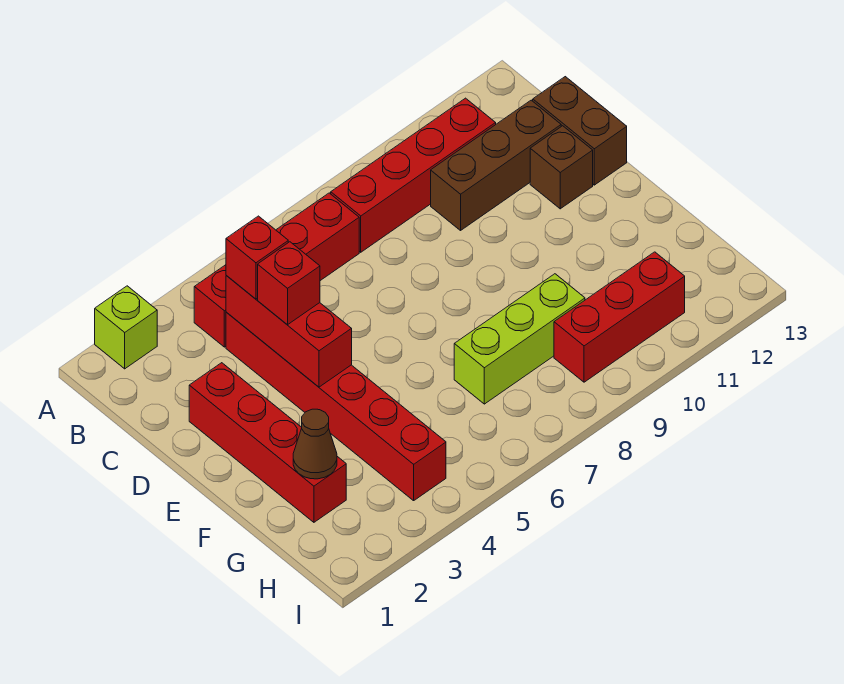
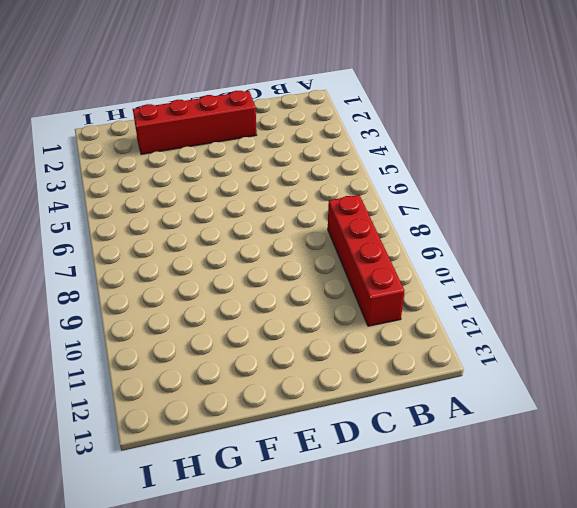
none -> lime 1x1 brick [95,286,157,369]
none -> red 1x4 brick [194,193,359,347]
none -> red 1x6 brick [226,312,446,501]

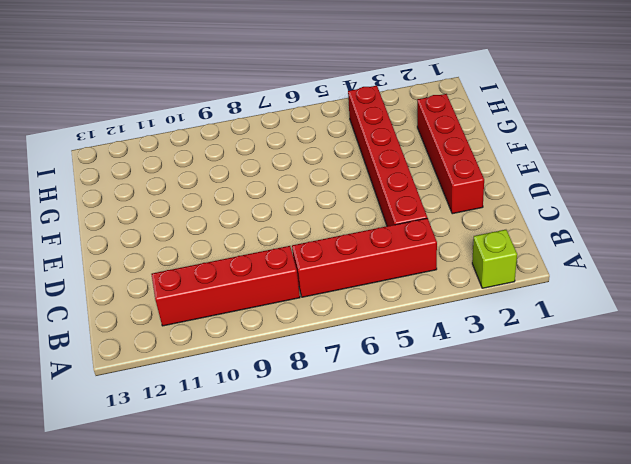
none -> brown 1x3 brick [431,100,561,230]
none -> brown 1x2 brick [533,77,627,185]
none -> brown 1x1 brick [530,126,593,209]

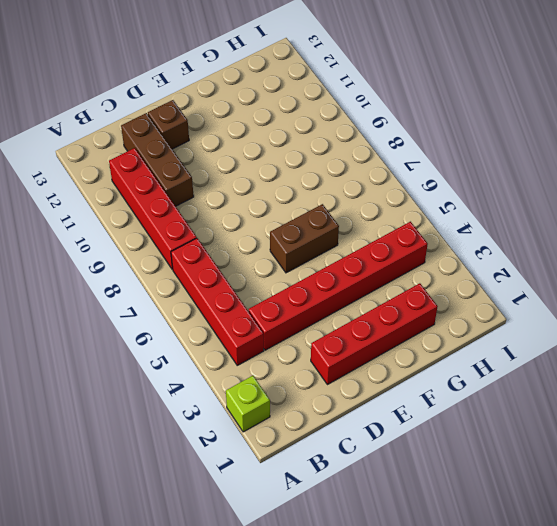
brown 1x2 brick [270,204,339,273] -> brown 1x2 brick moved to [533,77,627,185]
none -> lime 1x3 brick [454,274,585,404]
none -> red 1x3 brick [554,252,685,382]
none -> red 1x3 brick [226,276,352,387]

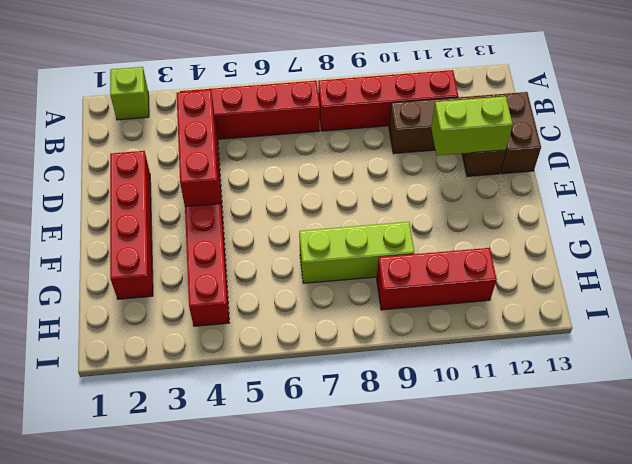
lime 1x2 brick [431,96,513,155] -> none
none -> brown 1x1 cone [293,409,337,479]
none -> red 1x1 brick [226,216,288,299]
none -> red 1x1 brick [258,242,320,325]

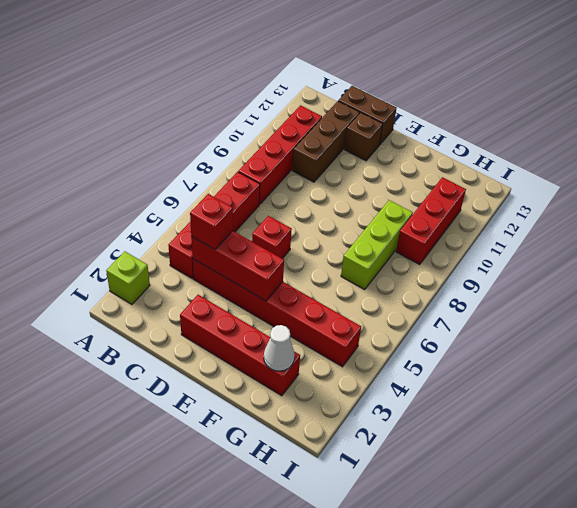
red 1x1 brick [252,216,292,259] -> red 1x1 brick moved to [258,242,320,325]
white 1x1 cone [264,325,295,371] -> brown 1x1 cone [293,409,337,479]

